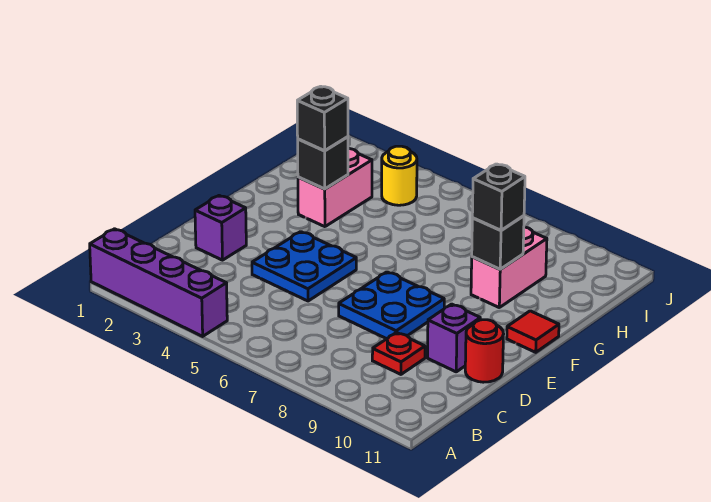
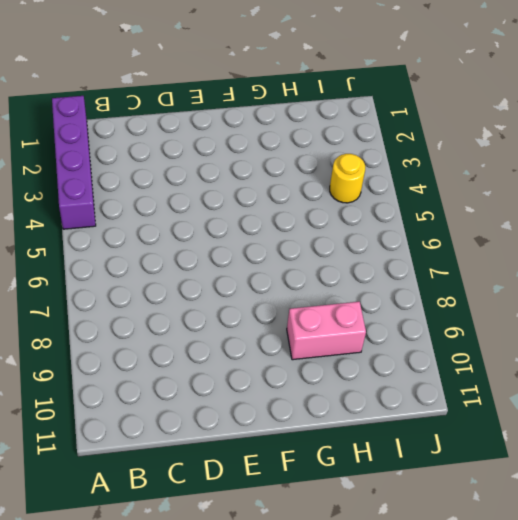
none -> red 1x1 plate [372,332,425,374]
none -> purple 1x1 brick [195,196,246,260]
none -> blue 2x2 plate [252,232,356,301]

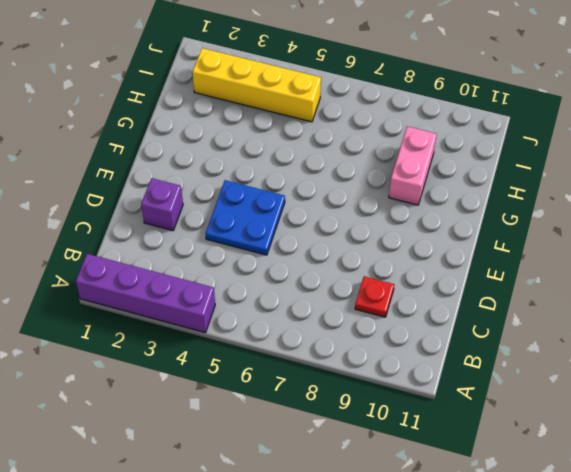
yellow 1x4 brick [192,48,321,122] -> yellow 1x1 round brick [382,146,417,205]
none -> blue 2x2 plate [339,272,444,339]
none -> purple 1x1 brick [427,304,480,372]
none -> red 1x1 round brick [465,320,503,382]

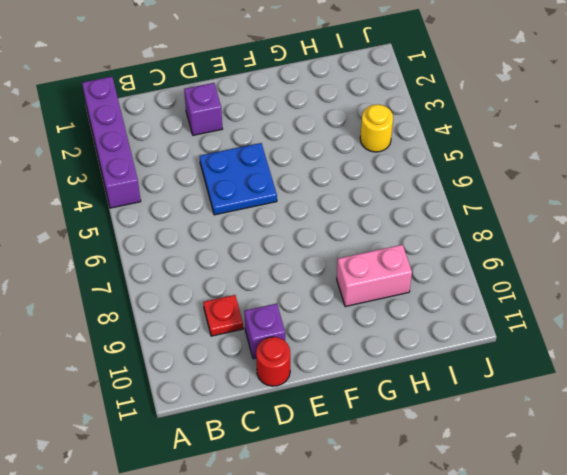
none -> blue 2x2 plate [339,272,444,339]
none -> red 1x1 tile [507,311,559,352]
none -> pink 1x2 brick [298,149,372,227]

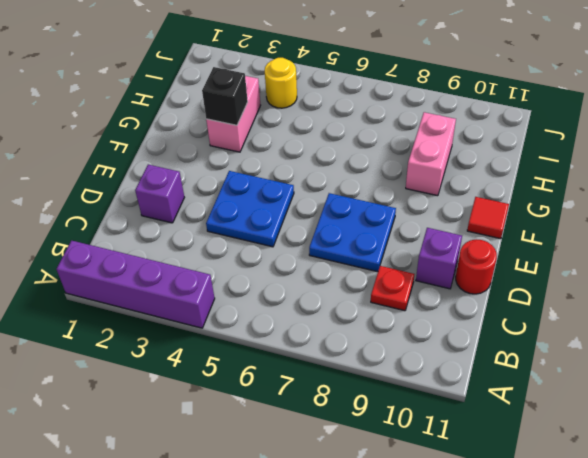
none -> black 1x1 brick [472,216,524,269]
none -> black 1x1 brick [297,86,348,151]
none -> black 1x1 brick [472,164,525,230]

